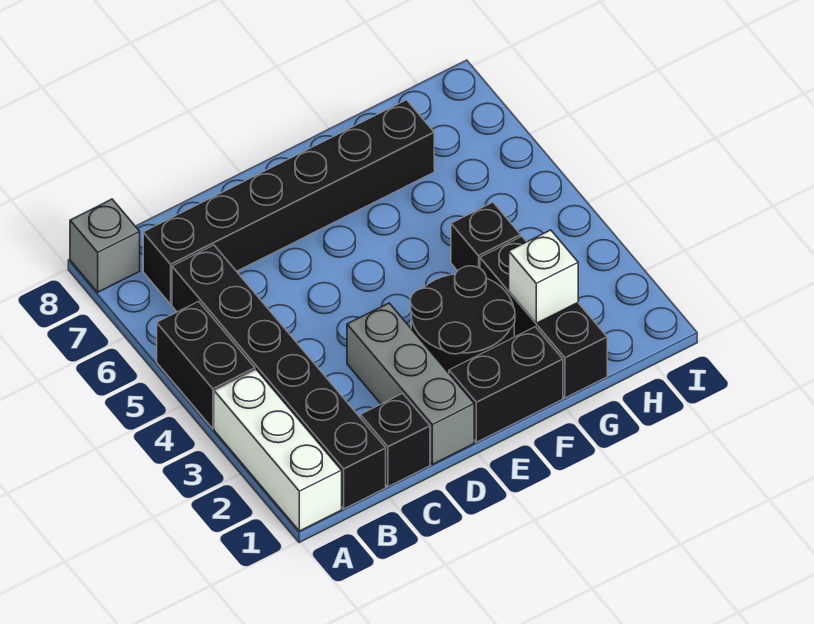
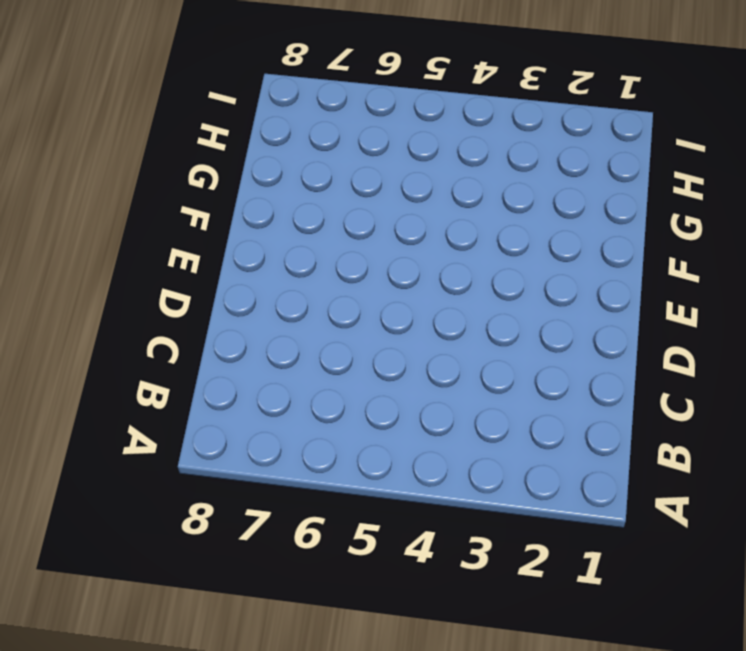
none -> white 1x3 brick [214,370,342,531]
none -> black 1x2 brick [157,301,255,429]
none -> grey 1x1 brick [70,199,140,292]

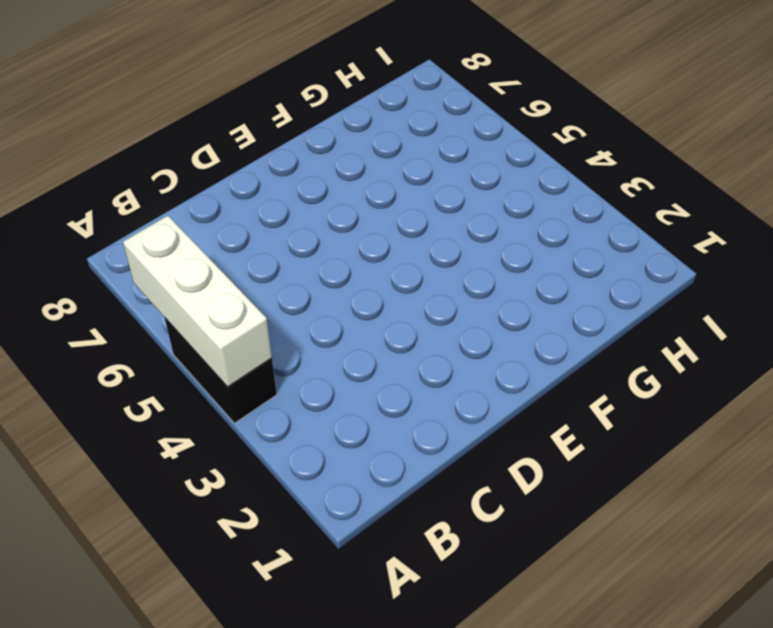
white 1x3 brick [123,216,272,387] -> white 1x3 brick moved to [214,370,342,531]
none -> grey 1x1 brick [70,199,140,292]
none -> black 1x6 brick [172,245,386,509]
none -> black 1x6 brick [143,100,434,304]

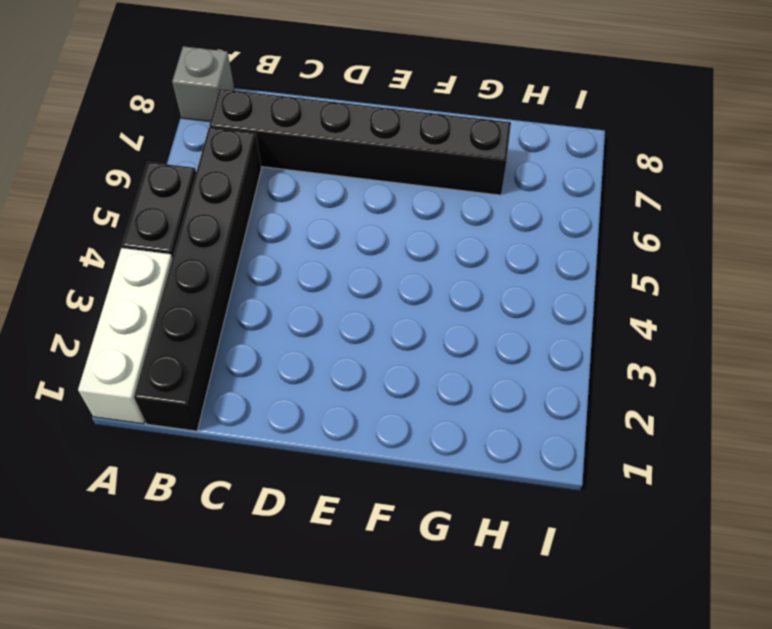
none -> black 1x1 brick [360,394,430,487]
none -> grey 1x3 brick [347,303,474,464]
none -> black 1x2 brick [449,327,563,442]

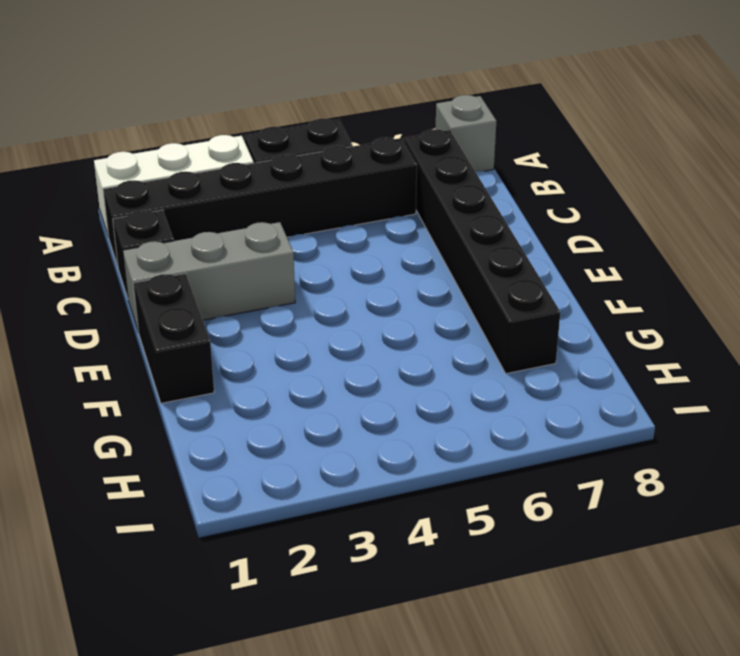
none -> black 2x2 round brick [410,266,515,373]
none -> black 1x3 brick [480,236,607,398]
none -> black 1x1 brick [451,202,521,271]

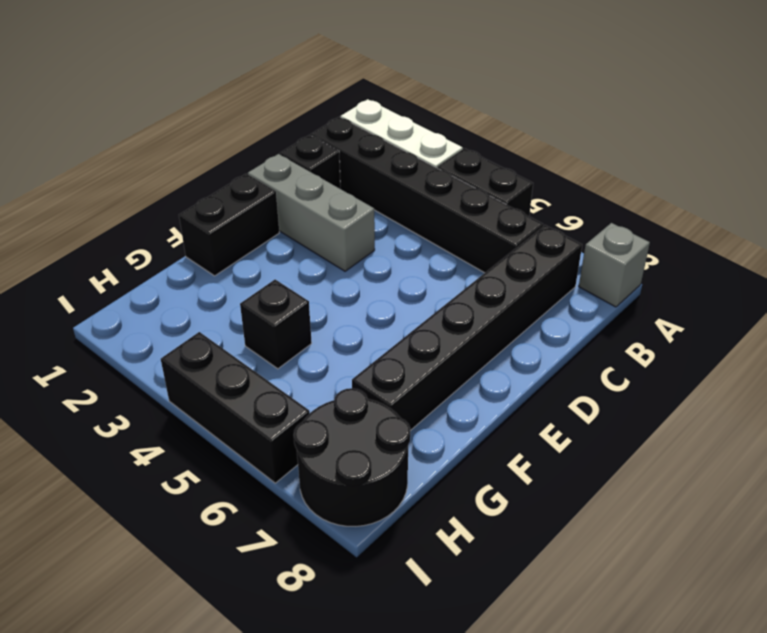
black 2x2 round brick [294,388,410,526] -> black 2x2 round brick moved to [410,266,515,373]
black 1x3 brick [161,332,310,483] -> black 1x3 brick moved to [480,236,607,398]
none -> white 1x1 brick [509,230,578,323]

